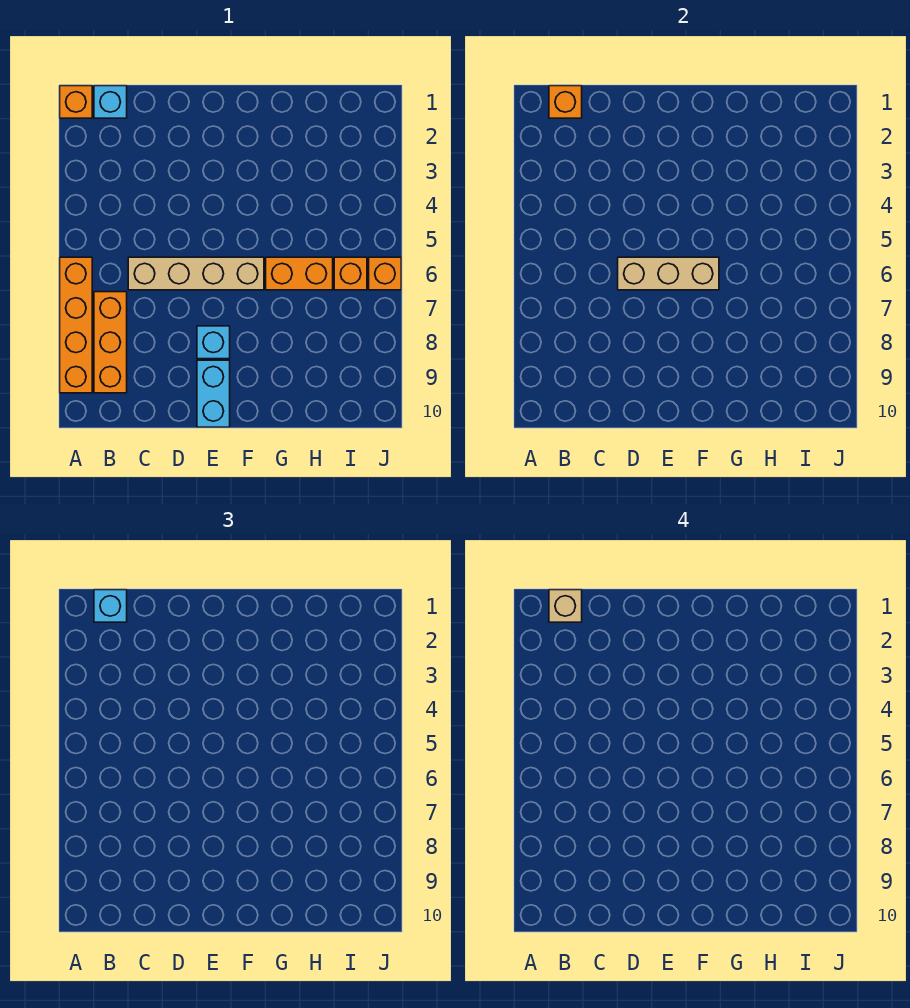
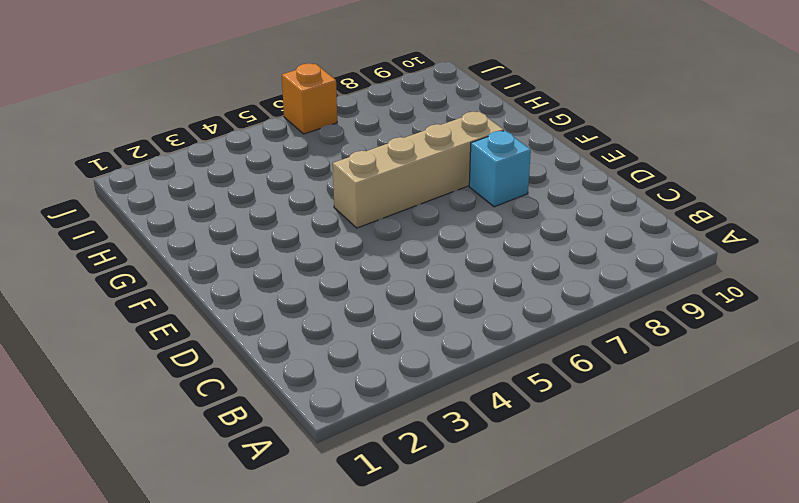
tan 1x4 brick [333,112,504,228] -> tan 1x4 brick turned to [128,257,264,290]
none -> orange 1x1 brick [60,86,92,118]
none -> orange 1x4 brick [60,257,92,393]
none -> cyan 1x1 brick [94,86,127,118]

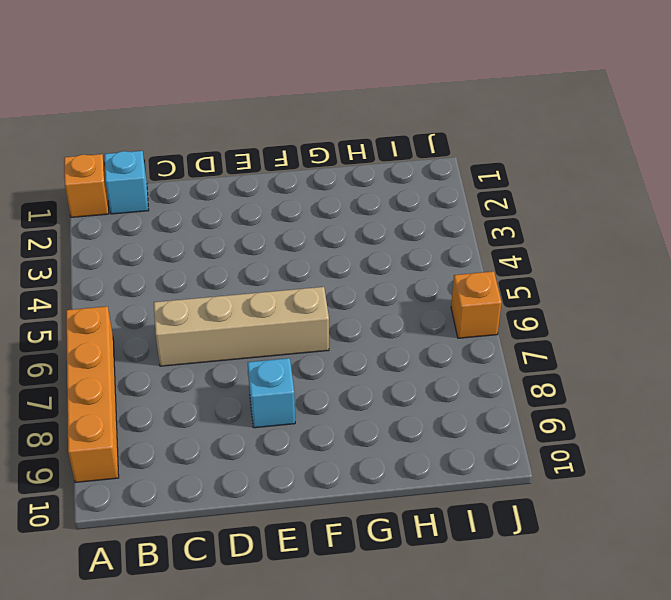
none -> orange 1x3 brick [94,292,127,393]
none -> cyan 1x2 brick [197,360,230,427]
none -> orange 1x2 brick [266,257,333,290]

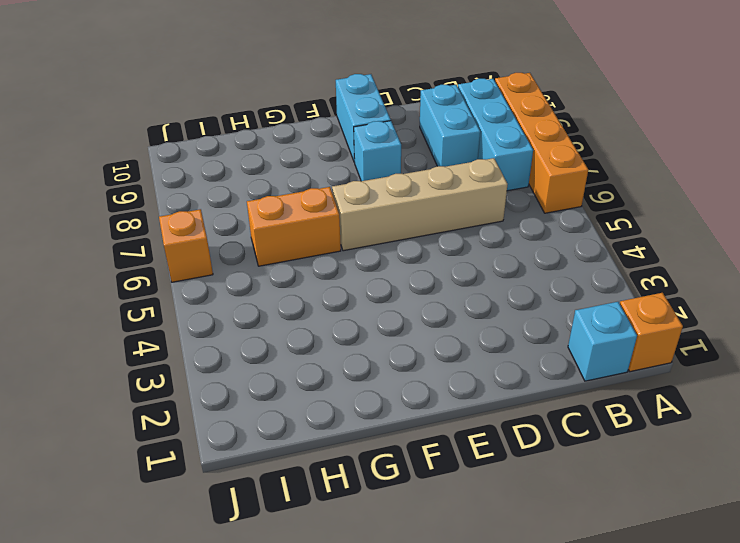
cyan 1x3 brick [458,79,533,191] -> orange 1x3 brick [94,292,127,393]
cyan 1x2 brick [420,85,480,167] -> none
none -> orange 1x1 brick [334,257,367,290]
none -> orange 1x1 brick [549,86,582,118]
none -> tan 1x3 brick [618,257,719,290]

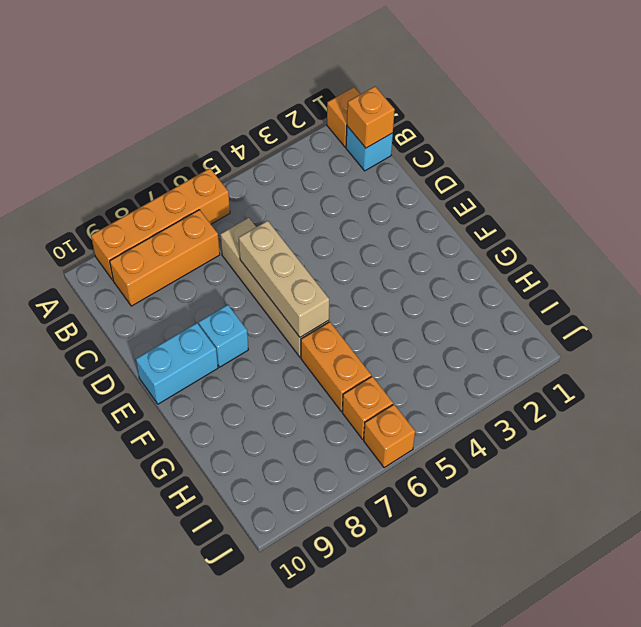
none -> cyan 1x1 brick [94,590,127,622]
none -> tan 1x1 brick [549,590,582,622]

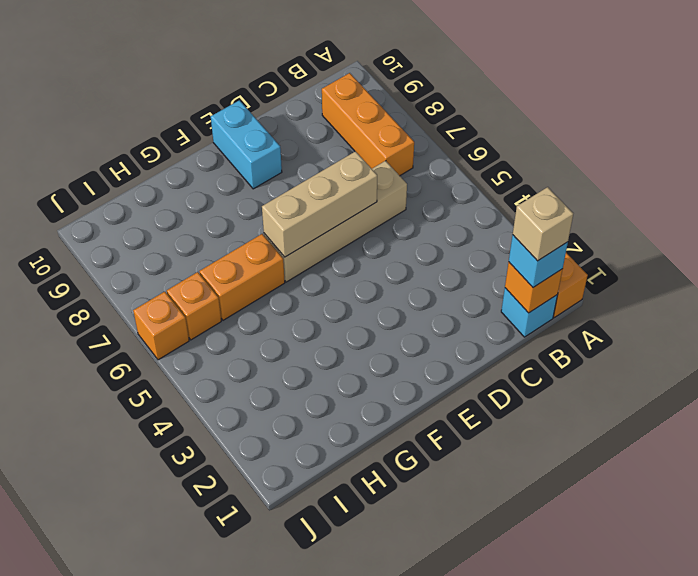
none -> orange 1x4 brick [60,257,92,393]
none -> cyan 1x1 brick [197,326,230,359]

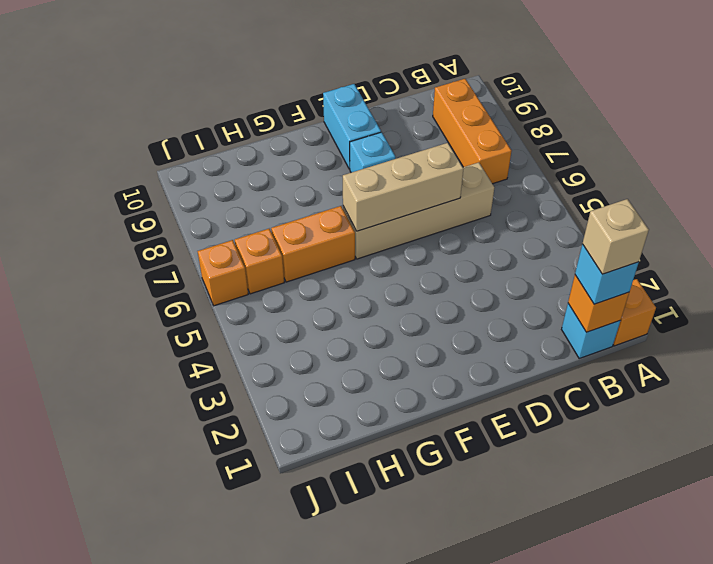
none -> orange 1x4 brick [60,257,92,393]

